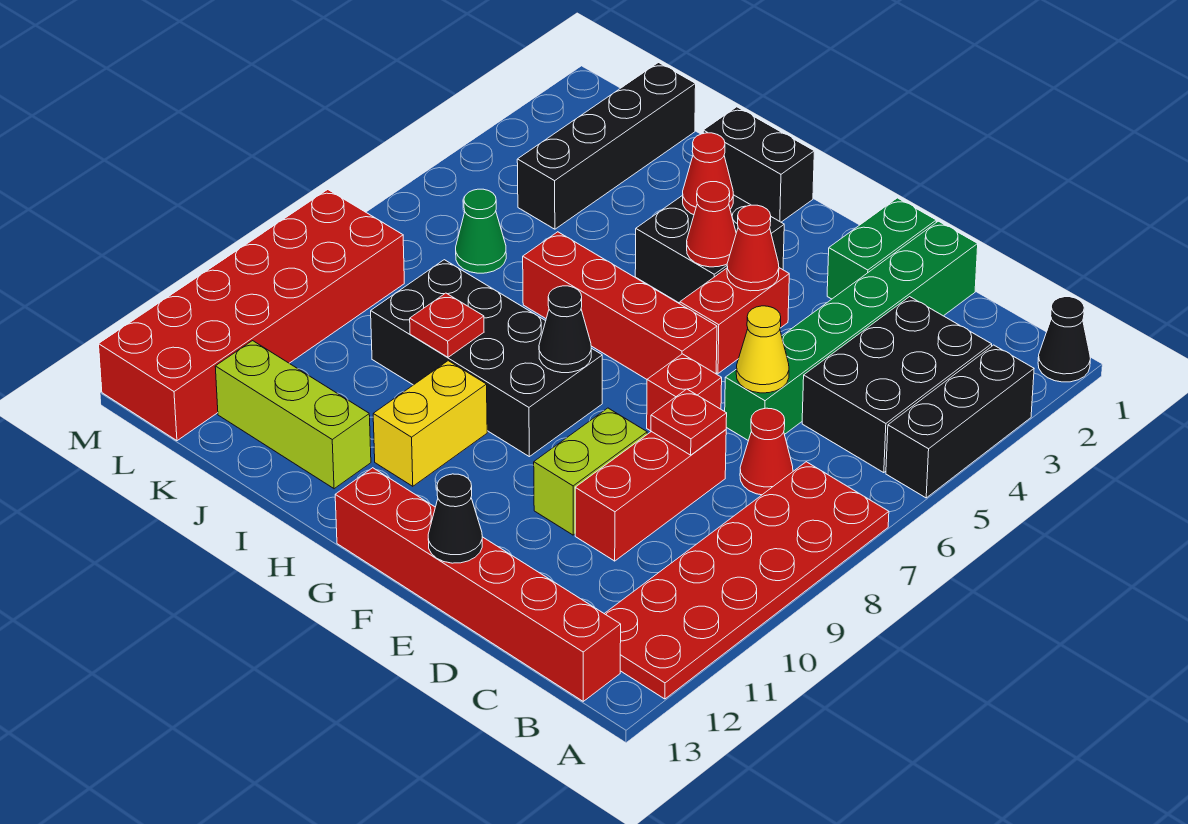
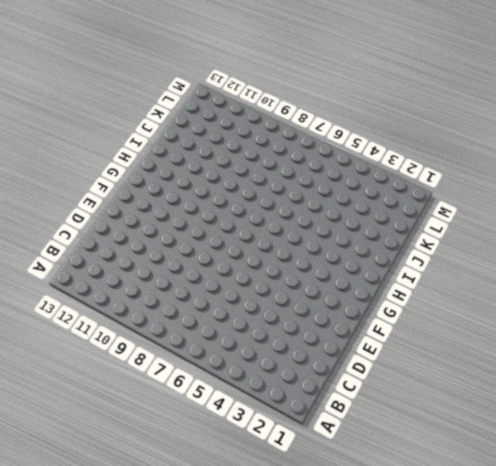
none -> black 1x1 cone [1038,297,1090,382]
none -> black 1x3 brick [886,345,1034,498]
none -> red 2x6 plate [604,462,889,699]

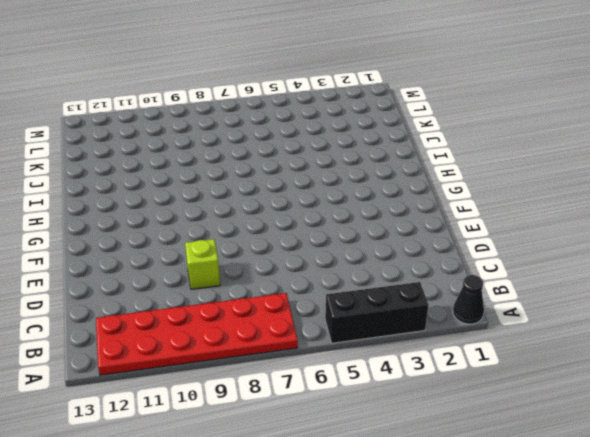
lime 1x1 brick [185,239,220,289] -> red 1x3 brick [575,430,726,561]
none -> black 2x3 brick [802,297,992,473]
none -> red 1x6 brick [335,468,621,701]
none -> red 1x1 cone [740,408,793,495]

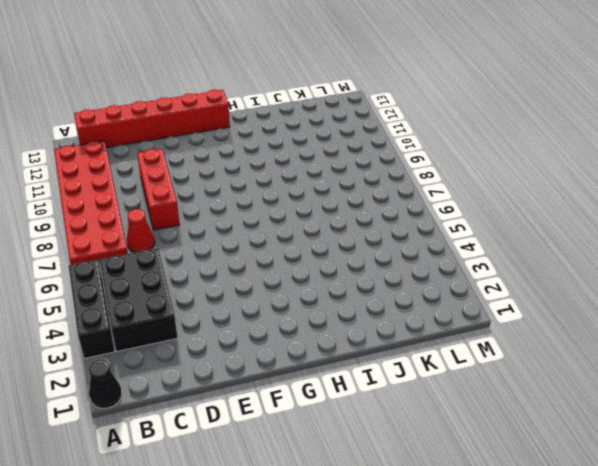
none -> green 1x6 brick [725,221,978,441]
none -> green 1x2 brick [827,198,936,299]
none -> red 1x1 brick [647,354,722,431]

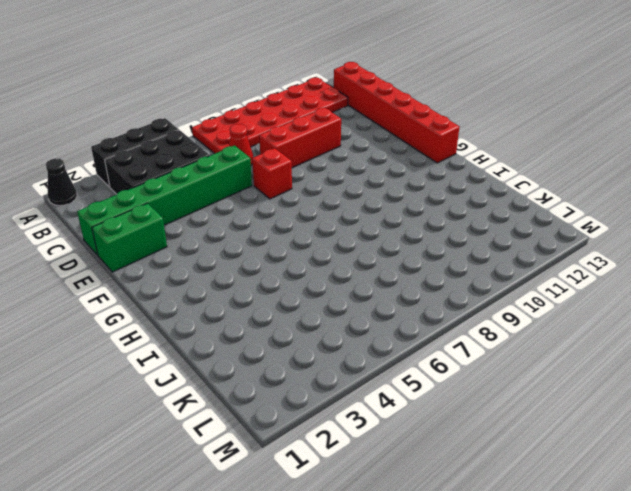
none -> lime 1x2 brick [534,408,647,535]
none -> red 1x2 brick [680,268,789,373]
none -> red 1x4 brick [523,232,717,379]

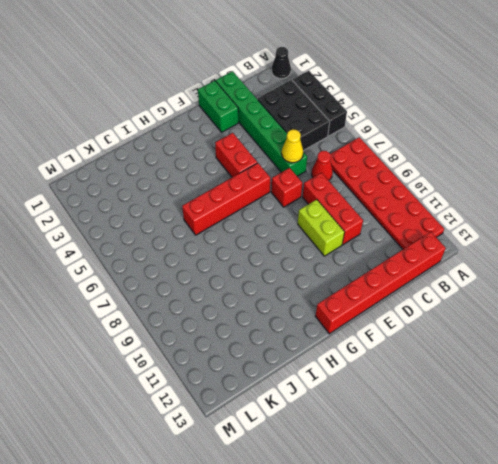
none -> black 2x2 brick [635,195,784,303]
none -> black 2x4 brick [371,260,602,457]
none -> black 1x2 brick [703,107,814,222]

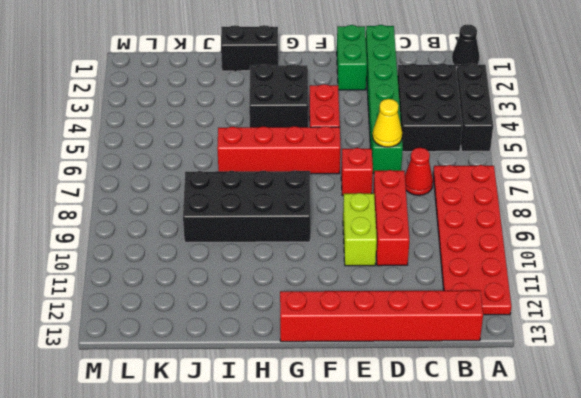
none -> yellow 1x2 brick [373,361,487,486]
none -> lime 1x3 brick [215,341,371,489]
none -> black 1x4 brick [517,63,696,229]

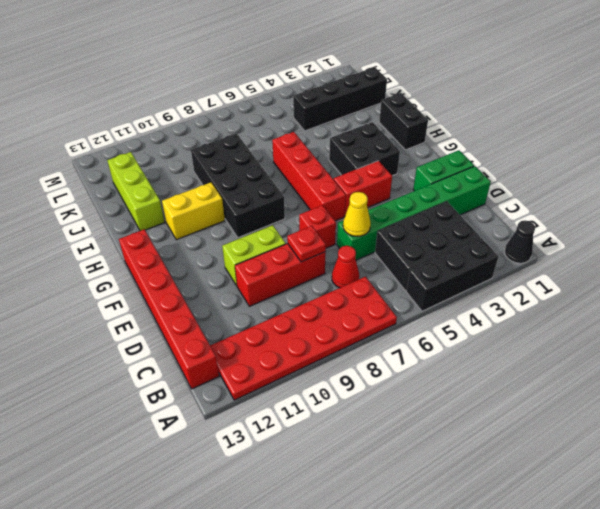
none -> green 1x1 cone [456,189,506,273]
none -> red 2x6 brick [99,190,404,441]
none -> black 1x1 cone [428,474,482,563]

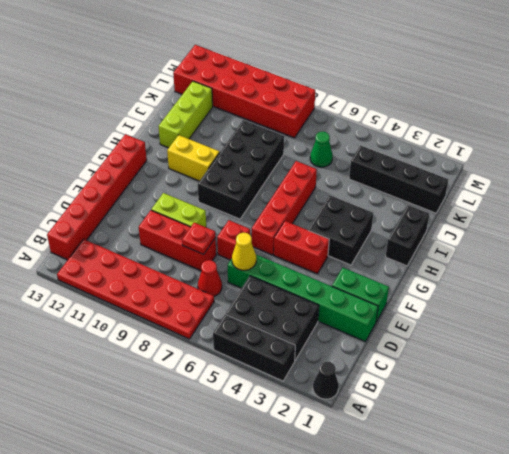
none -> black 1x1 cone [428,474,482,563]
none -> red 1x1 cone [727,205,779,291]
none -> red 1x1 cone [687,182,736,267]

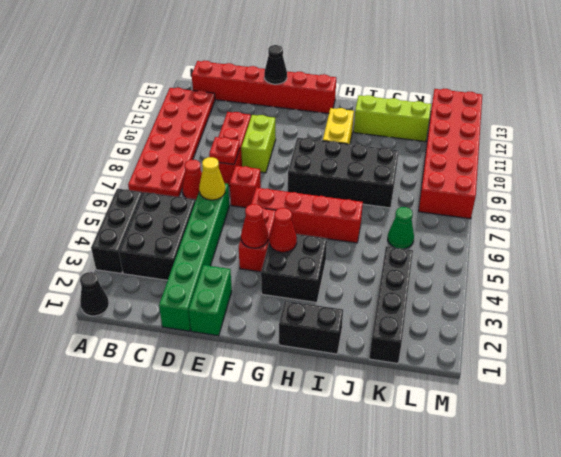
none -> black 1x1 cone [539,286,591,373]
none -> red 1x1 cone [683,133,733,215]
none -> red 1x1 plate [410,293,484,357]

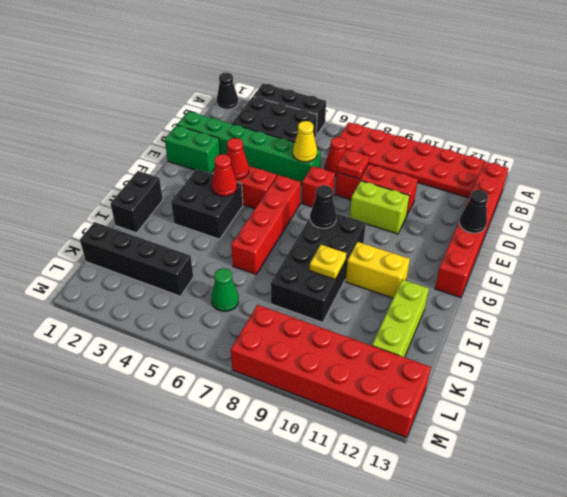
yellow 1x1 plate [310,245,346,280] -> red 1x1 plate [410,293,484,357]
none -> red 1x1 cone [683,133,733,215]

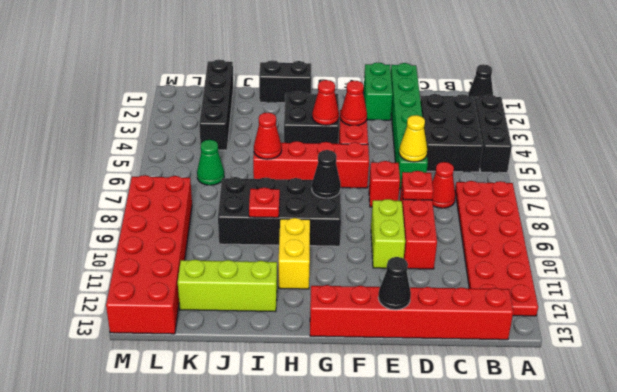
red 1x1 cone [254,113,282,159] -> red 1x1 cone moved to [683,133,733,215]

